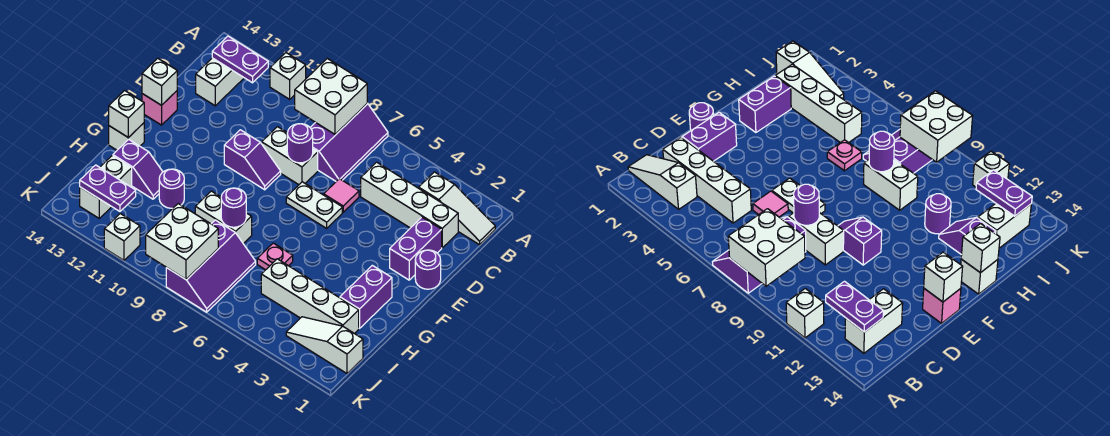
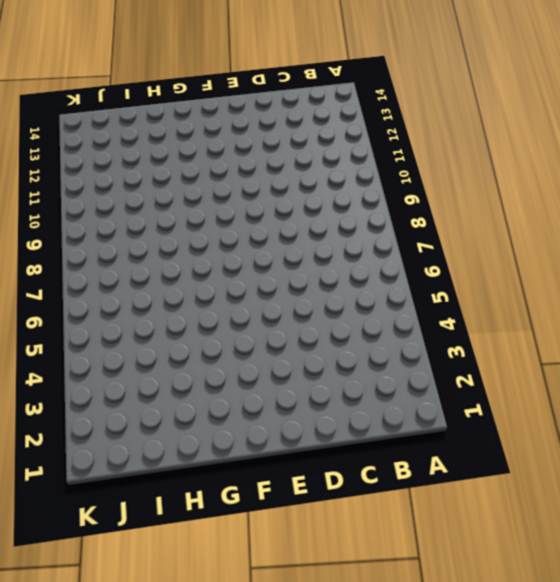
none -> purple 2x3 slope [310,103,388,181]
none -> white 1x1 brick [270,53,306,99]
none -> white 1x3 slope [419,172,495,245]
none -> white 1x2 brick [196,58,244,106]

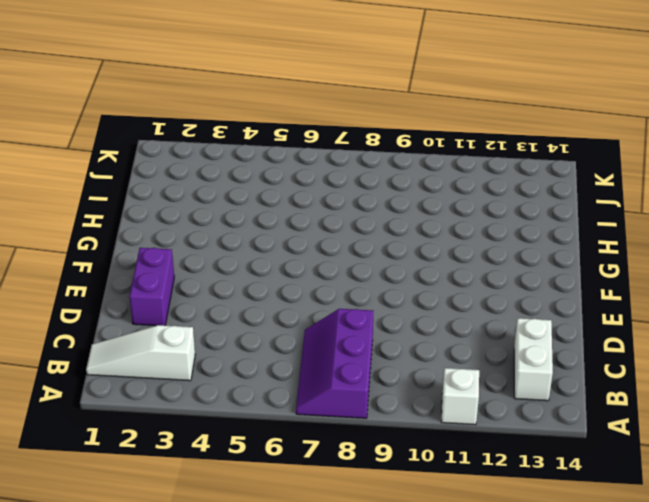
none -> white 1x4 brick [361,162,458,248]
none -> pink 1x1 tile [324,179,359,212]
none -> white 1x2 brick [262,127,318,185]
none -> purple 1x1 round brick [415,250,441,289]

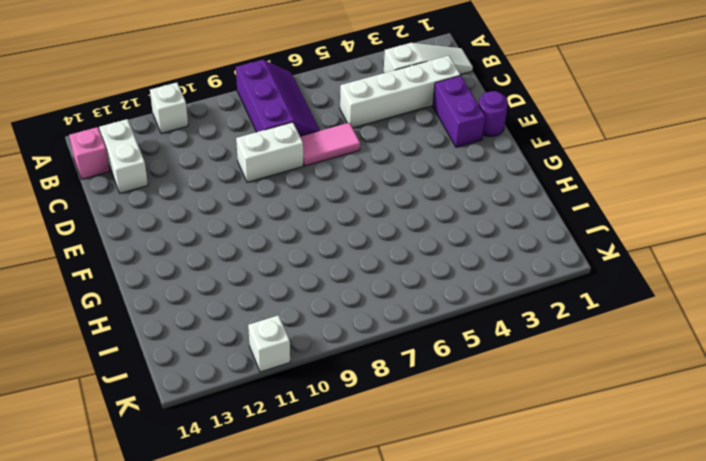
pink 1x1 brick [69,127,110,179] -> pink 1x1 brick moved to [142,91,177,125]
pink 1x2 tile [300,123,360,166] -> pink 1x1 tile [324,179,359,212]
none -> white 1x2 plate [286,182,342,228]
none -> purple 1x2 slope [224,130,281,190]
none -> purple 1x2 brick [340,265,392,328]
none -> white 1x1 brick [109,123,144,150]

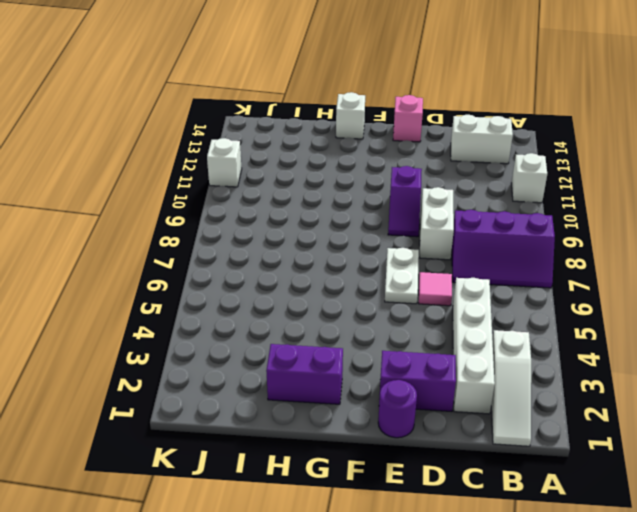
none -> pink 1x1 plate [257,243,293,270]
none -> white 1x2 brick [195,191,252,244]
none -> purple 1x1 round brick [159,169,184,208]
none -> purple 1x2 slope [113,139,163,199]

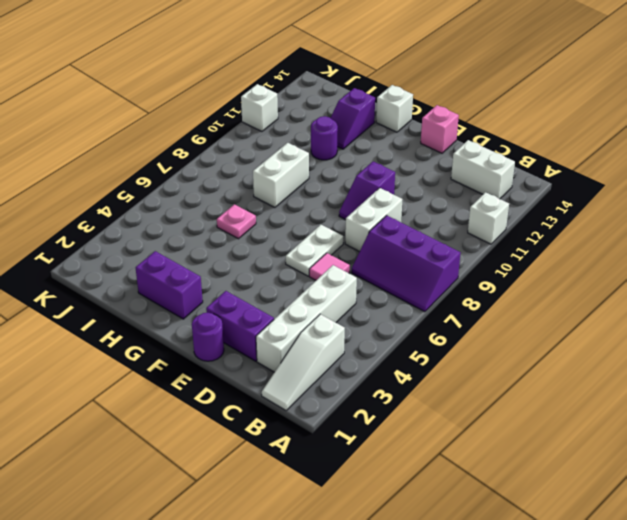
none -> white 1x4 brick [261,259,359,334]
none -> purple 2x3 slope [166,220,256,312]
none -> white 1x2 brick [80,156,132,218]
none -> white 1x3 slope [286,317,363,373]

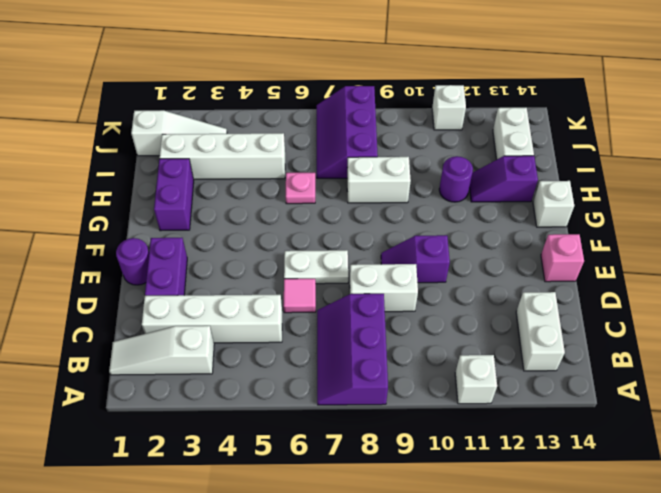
none -> white 2x2 brick [295,59,367,134]
none -> purple 1x2 plate [212,36,268,83]
none -> purple 1x1 round brick [287,124,313,163]
none -> white 1x1 brick [142,58,177,105]

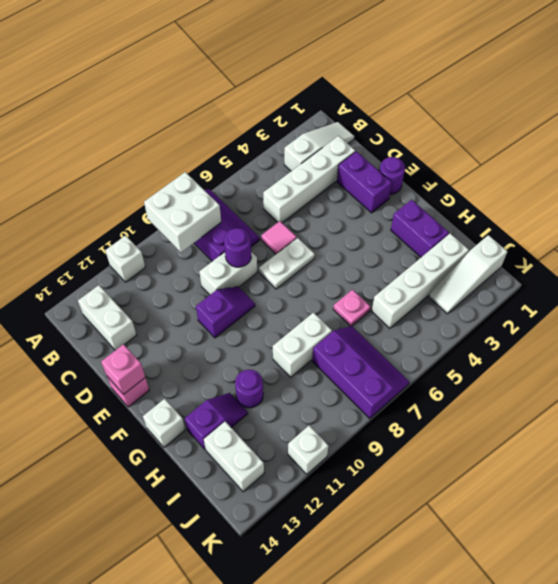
pink 1x1 brick [101,344,145,395] -> white 1x1 brick [142,58,177,105]
none -> purple 1x2 plate [212,36,268,83]
none -> white 1x1 brick [109,91,144,138]
none -> purple 1x1 round brick [221,188,246,227]
none -> white 2x2 brick [146,204,218,279]

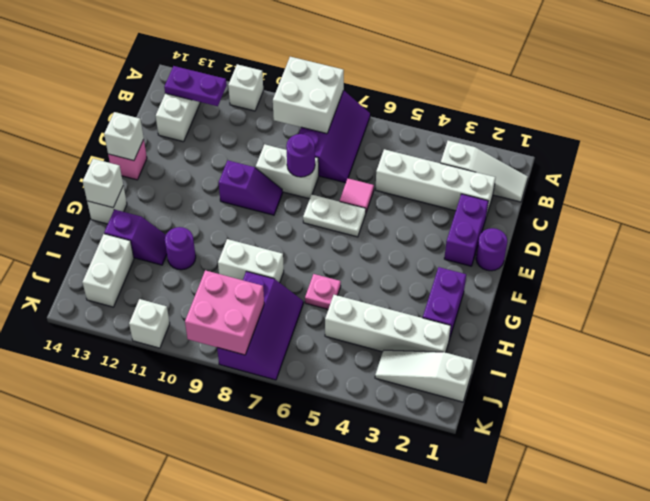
pink 2x2 brick [185,270,264,355] -> white 2x2 brick [146,204,218,279]
none -> purple 1x1 round brick [221,188,246,227]
none -> purple 1x2 plate [80,165,136,211]

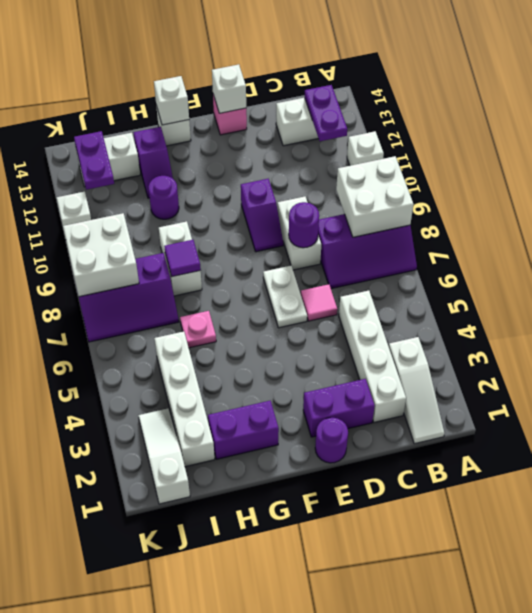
purple 1x1 tile [164,240,201,277] -> purple 1x1 round brick [221,188,246,227]

